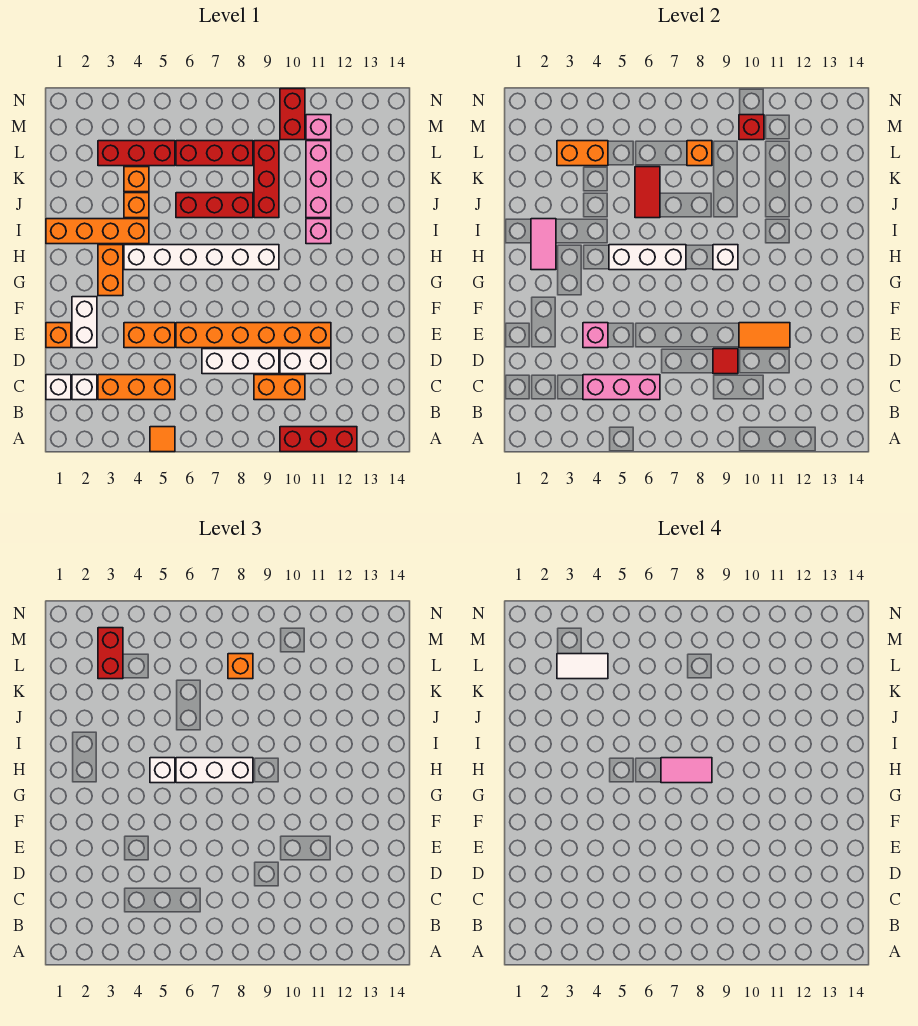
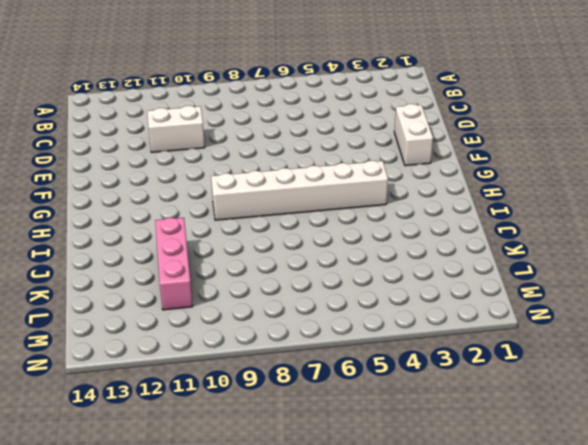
none -> orange 1x1 tile [150,427,175,452]
none -> red 1x3 brick [280,427,357,452]
none -> white 1x1 brick [46,375,71,400]
none -> white 1x1 brick [72,375,97,400]

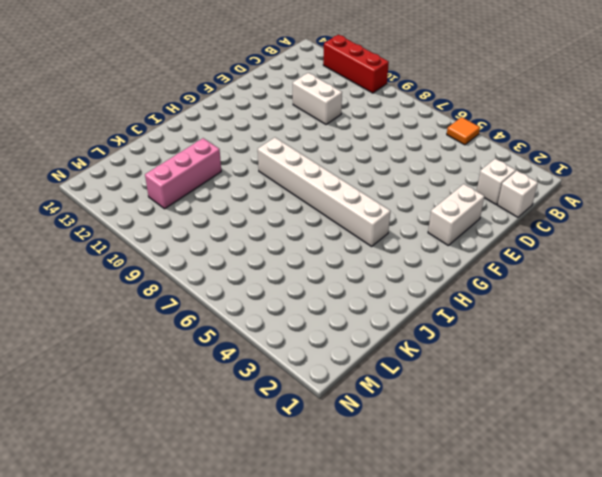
none -> orange 1x3 brick [98,375,175,400]
none -> orange 1x2 brick [254,375,305,400]
none -> white 1x3 brick [202,349,279,374]
none -> orange 1x1 brick [46,323,71,348]

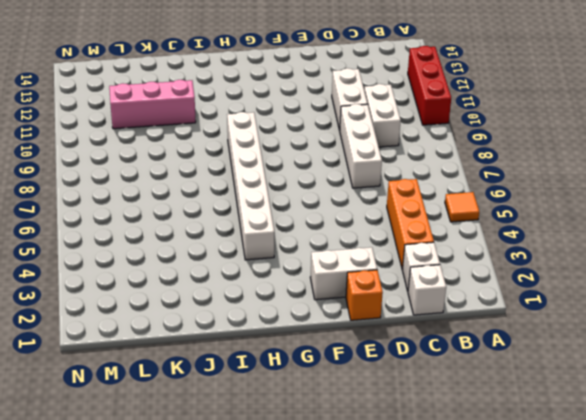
white 1x2 brick [364,84,401,147] -> orange 1x2 brick [254,375,305,400]
none -> orange 1x2 brick [124,323,175,348]
none -> orange 1x6 brick [176,323,331,348]
none -> orange 1x2 brick [98,245,123,296]
none -> orange 1x4 brick [46,219,149,244]

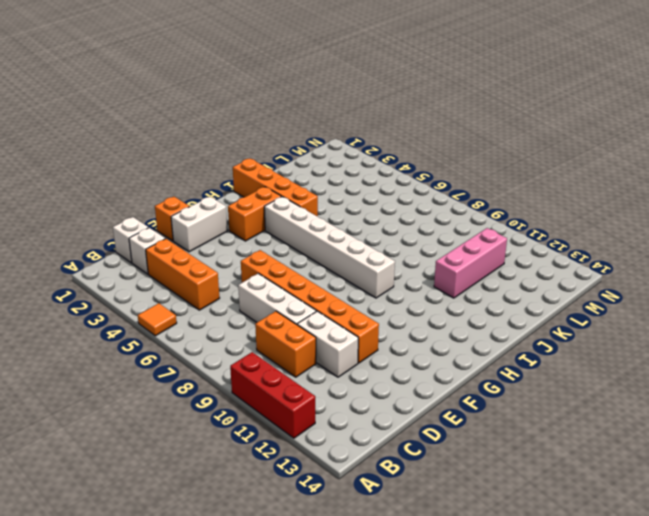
none -> orange 1x2 brick [124,323,175,348]
none -> pink 1x1 brick [306,219,331,244]
none -> orange 1x1 brick [124,193,149,218]
none -> red 1x3 brick [176,193,253,218]

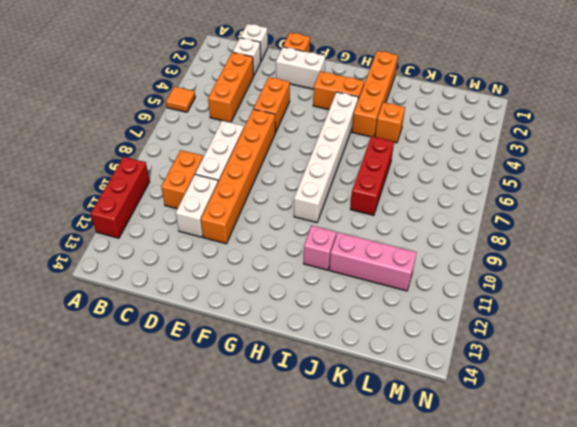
none -> red 1x3 brick [254,141,279,218]
none -> orange 1x1 brick [124,167,149,192]
none -> red 1x3 brick [98,141,175,166]
none -> red 1x3 brick [176,141,253,166]

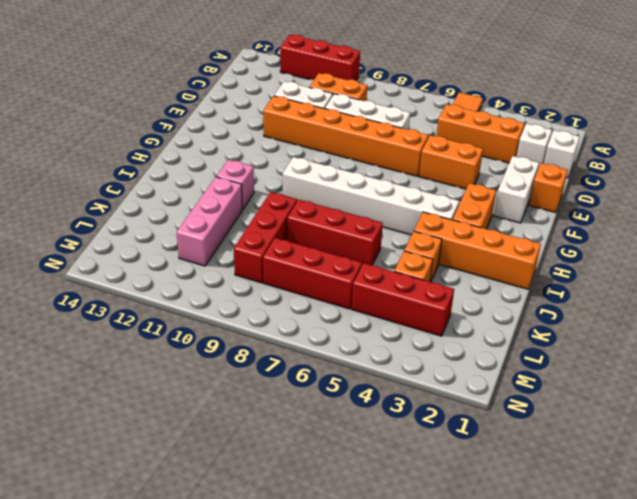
none -> red 1x2 brick [280,89,305,140]
none -> pink 1x1 brick [306,115,331,140]
none -> pink 1x3 brick [583,375,660,400]
none -> red 1x1 tile [713,349,738,374]

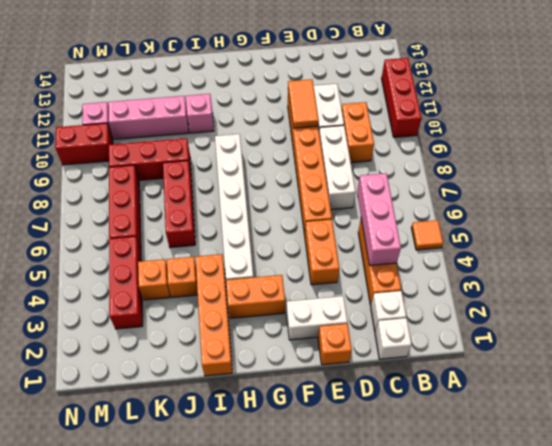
none -> red 1x1 tile [713,349,738,374]
none -> pink 1x1 brick [583,323,608,348]
none -> pink 1x2 tile [531,219,556,270]
none -> white 1x3 brick [609,245,686,270]

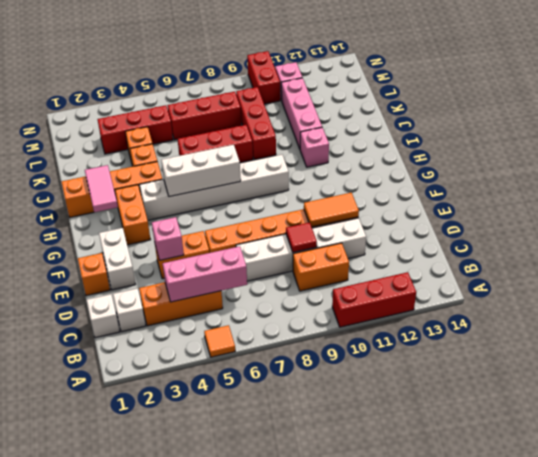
none -> white 1x1 brick [713,245,738,270]
none -> red 1x2 tile [635,167,660,218]
none -> orange 1x2 brick [557,141,608,166]
none -> orange 1x1 brick [687,141,712,166]

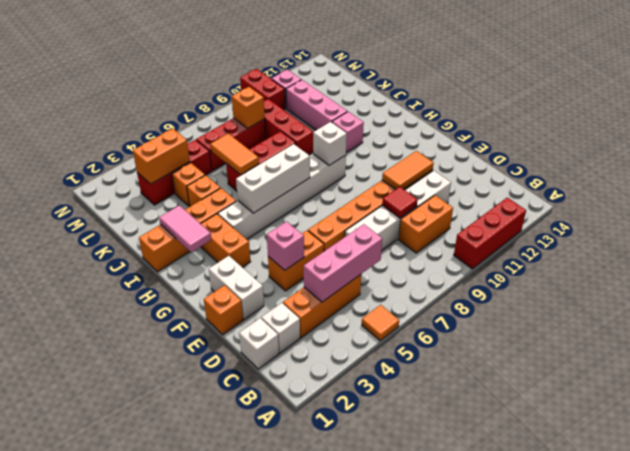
orange 1x2 tile [210,133,259,175] -> red 1x2 tile [635,167,660,218]
none -> red 1x1 brick [739,115,764,140]
none -> white 1x1 brick [150,758,175,783]
none -> white 1x3 brick [176,758,253,783]
none -> red 1x2 brick [98,628,123,679]

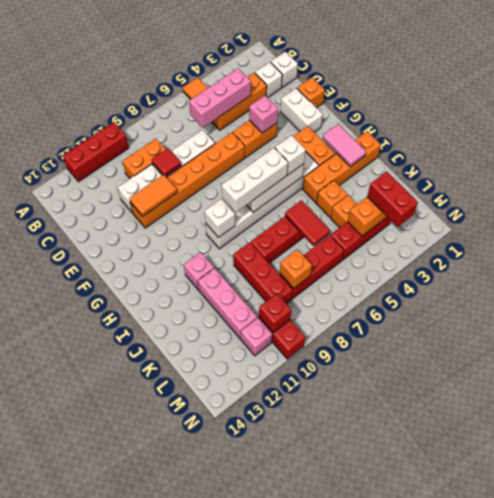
none -> orange 1x1 brick [228,654,253,679]
none -> pink 1x2 tile [661,758,712,783]
none -> white 1x2 tile [557,654,608,679]

